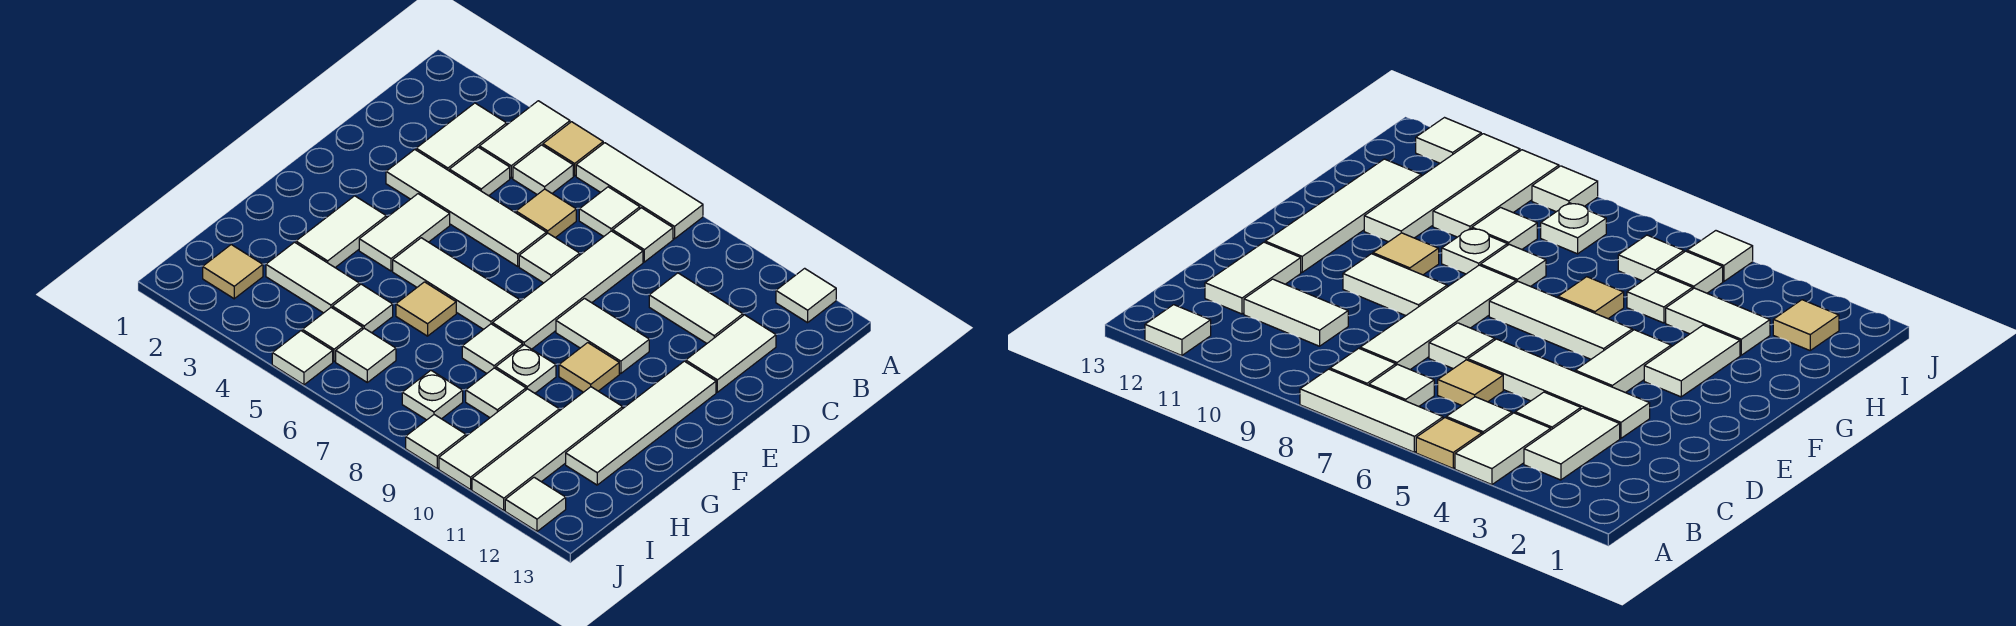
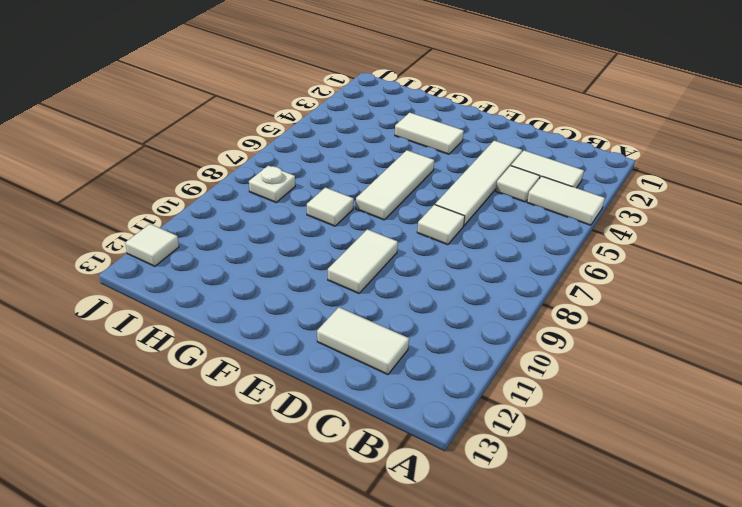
none -> tan 1x1 tile [543,122,603,176]
none -> white 1x3 tile [576,143,703,239]
none -> white 1x1 tile [776,268,836,323]
none -> white 1x1 tile [513,145,573,195]

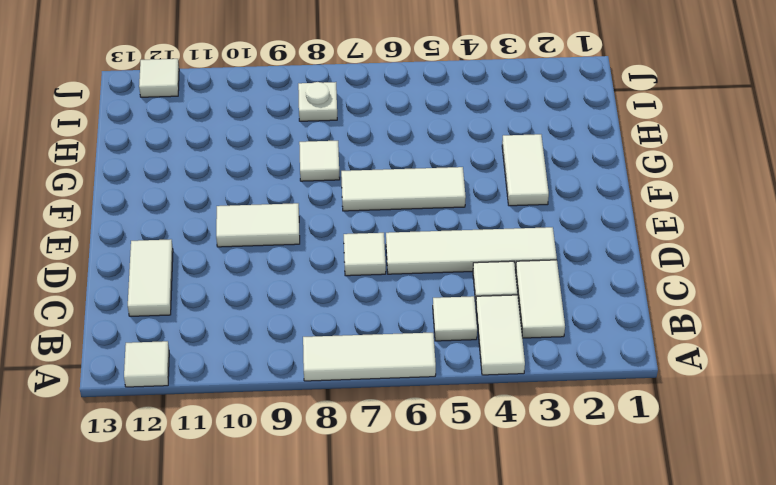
none -> tan 1x1 tile [543,122,603,176]
none -> white 1x1 tile [579,187,640,236]
none -> white 1x1 tile [613,208,673,262]
none -> tan 1x1 tile [516,189,576,238]

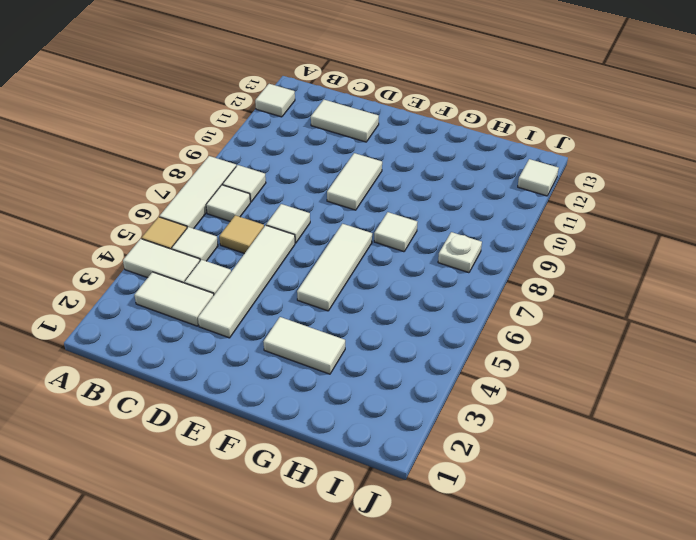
none -> white 1x4 tile [493,231,643,349]
none -> white 1x2 tile [649,273,743,343]
none -> white 1x2 tile [359,194,450,271]
none -> white 1x4 tile [566,361,716,485]

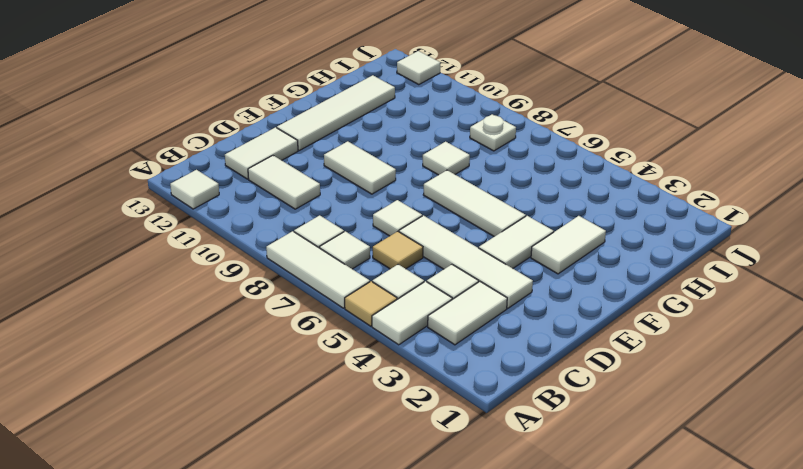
none -> white 1x4 tile [493,231,643,349]
none -> tan 1x1 tile [559,343,619,392]
none -> tan 1x1 tile [396,282,456,336]
none -> white 1x1 plate [496,345,556,393]

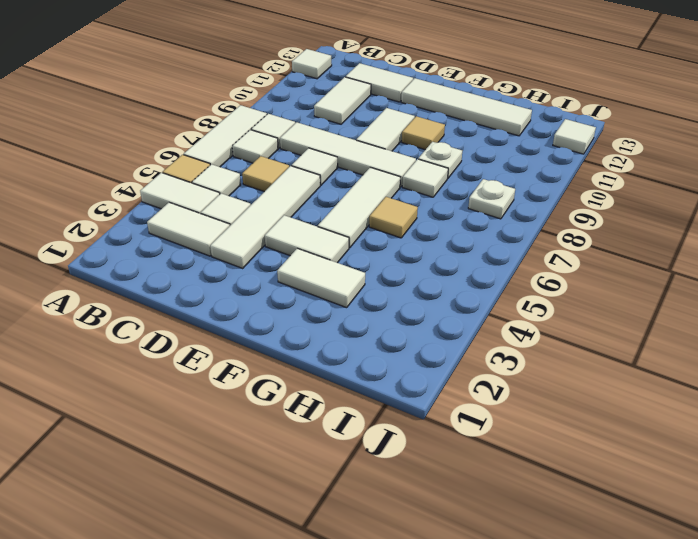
none -> white 1x4 tile [472,387,623,510]
none -> white 1x2 tile [266,242,360,313]
none -> white 1x1 tile [333,284,393,333]
none -> white 1x1 tile [466,368,526,417]

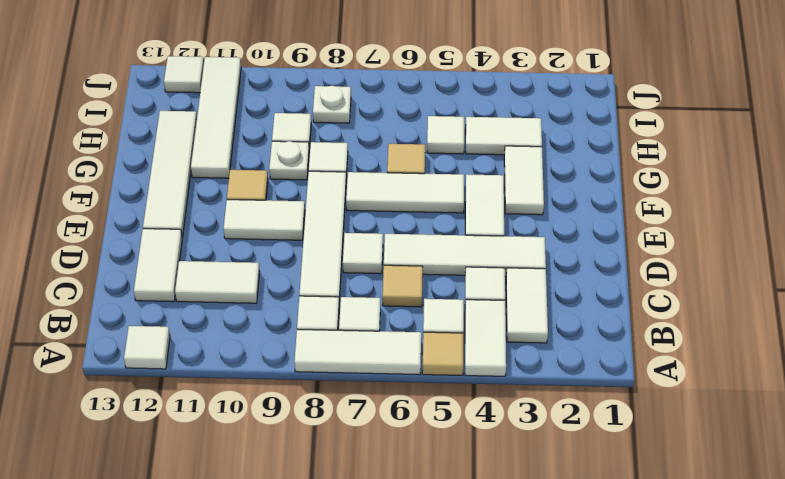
none -> white 1x3 tile [439,389,559,490]
none -> tan 1x1 tile [203,245,263,299]
none -> white 1x1 tile [302,308,363,362]
none -> white 1x1 tile [336,328,396,382]

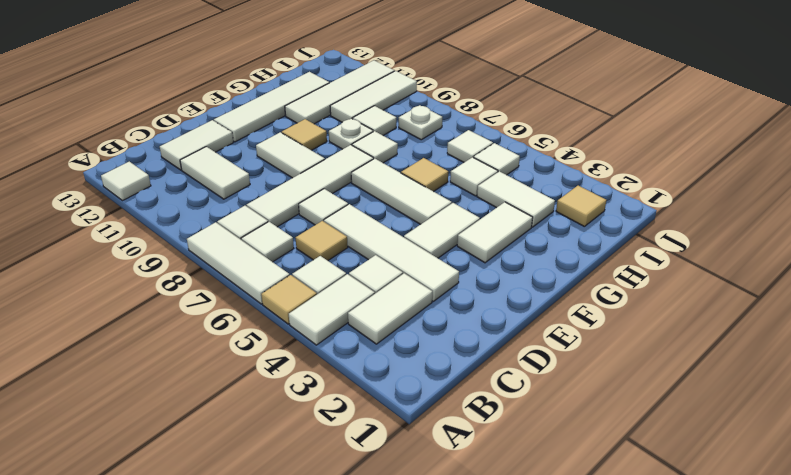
none -> white 1x1 tile [272,331,333,385]
none -> white 1x1 tile [406,415,466,468]
none -> white 1x1 tile [505,477,566,531]

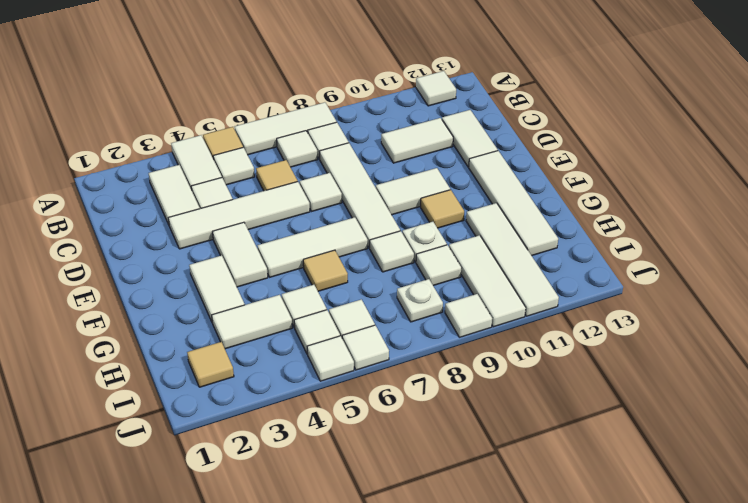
white 1x1 tile [342,325,389,370] -> white 1x1 tile moved to [505,477,566,531]

